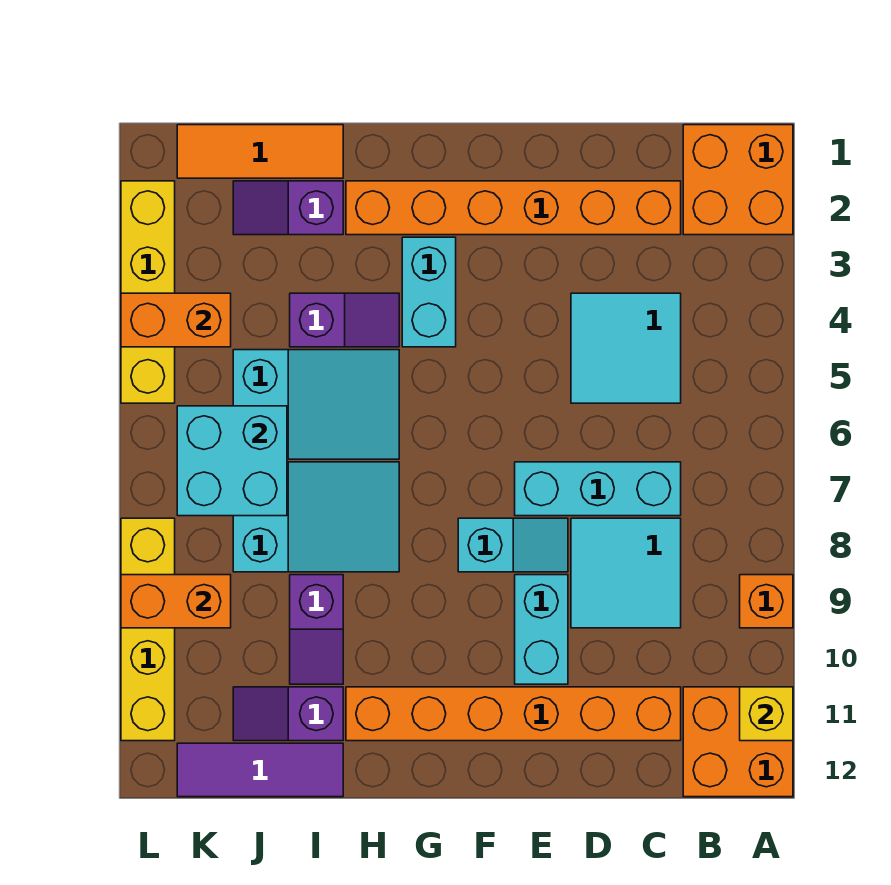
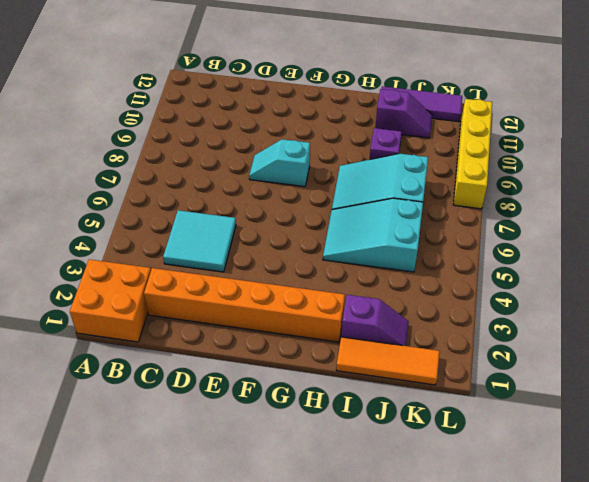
none -> orange 1x1 brick [740,575,793,628]
none -> orange 2x2 brick [683,687,793,797]
none -> cyan 1x3 brick [515,462,681,516]

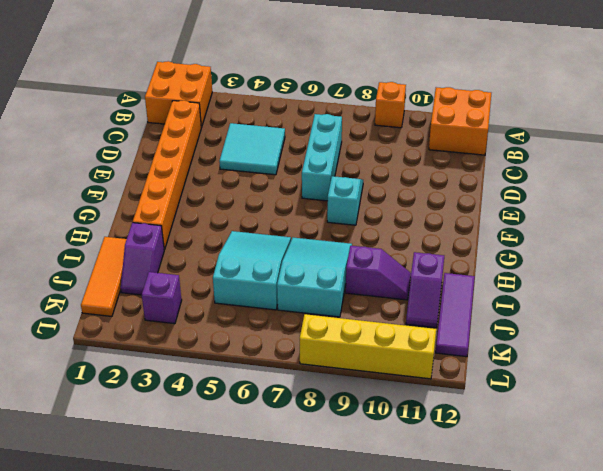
purple 1x1 brick [142,272,182,324] -> none
none -> cyan 2x2 tile [571,518,681,628]
none -> orange 1x6 brick [346,687,681,741]
none -> cyan 1x2 brick [515,575,568,684]

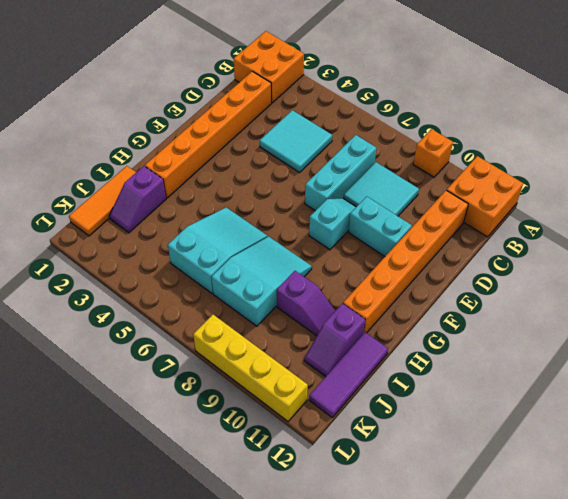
none -> cyan 1x2 brick [402,237,456,347]
none -> purple 1x2 slope [290,293,399,347]
none -> yellow 1x4 brick [121,181,175,403]

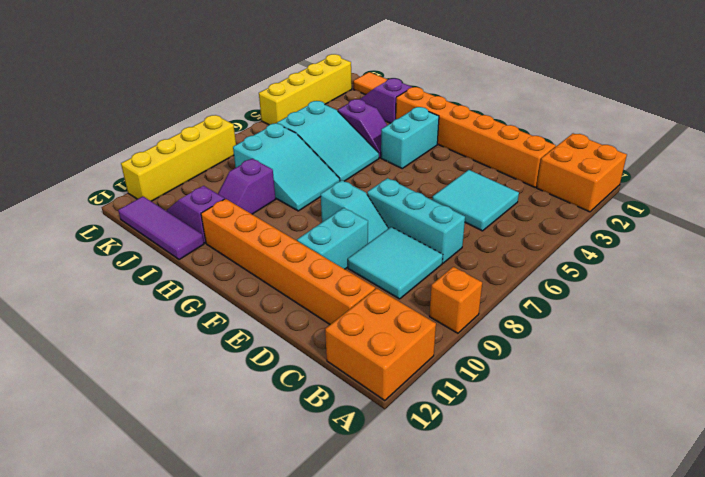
none -> yellow 1x1 brick [740,687,793,741]
none -> cyan 2x2 brick [177,406,287,516]
none -> orange 1x2 brick [121,293,231,347]

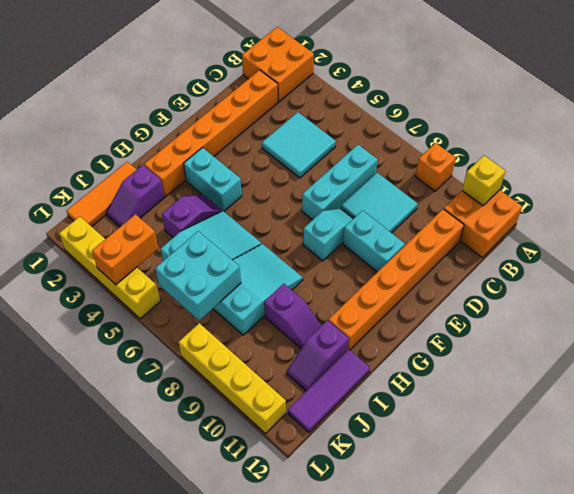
none -> orange 1x2 brick [121,575,231,628]

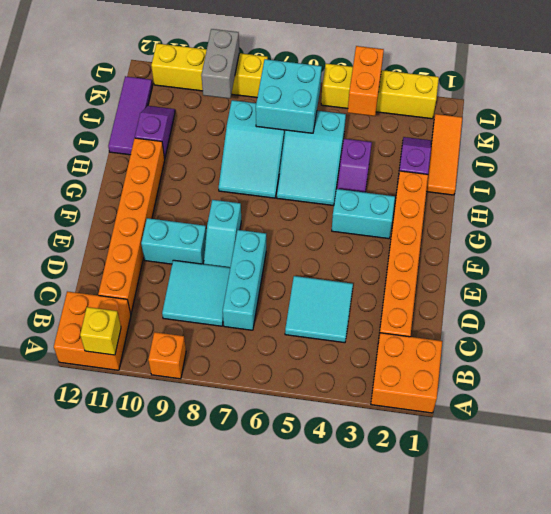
grey 1x2 brick [201,29,239,99] -> orange 1x2 brick [121,575,231,628]
none -> purple 1x2 slope [290,575,343,684]

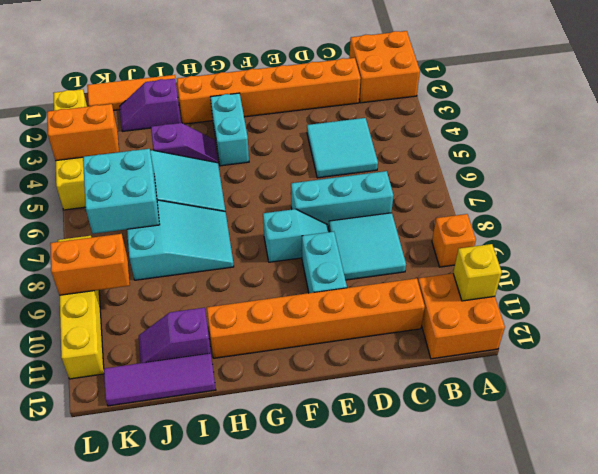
none -> purple 1x2 slope [290,575,343,684]

